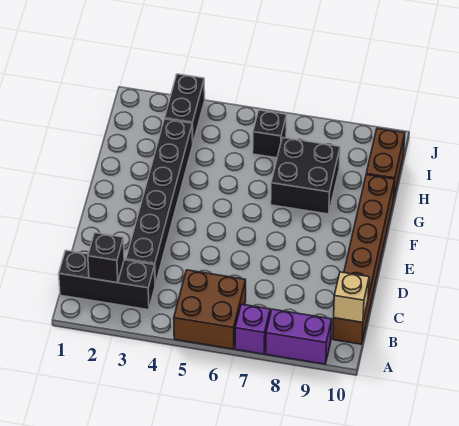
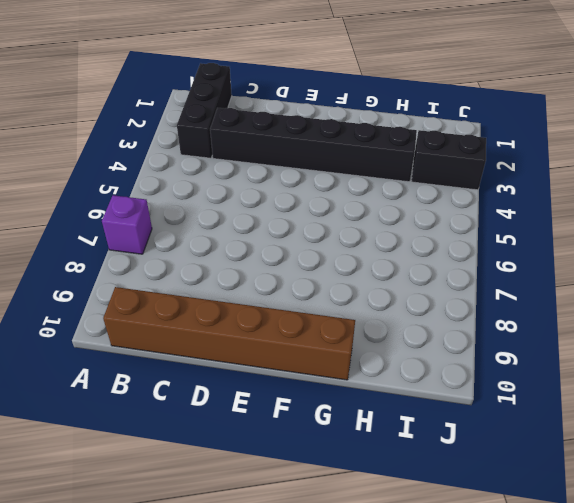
none -> brown 2x2 brick [174,270,246,349]
none -> purple 1x2 brick [266,309,332,364]
none -> black 2x2 brick [271,138,340,214]

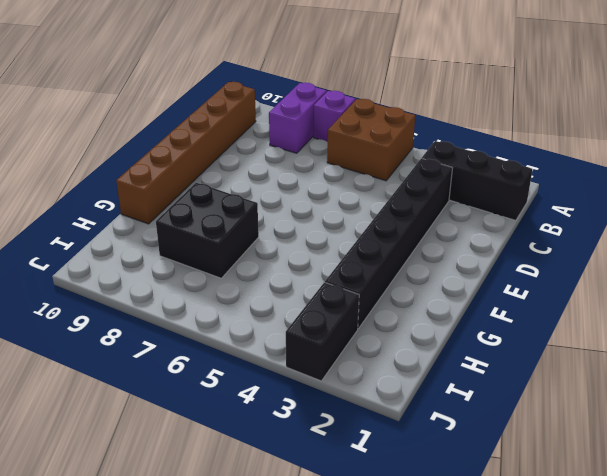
purple 1x2 brick [269,83,327,153] -> purple 1x2 brick turned to [266,309,332,364]
none -> brown 1x2 brick [366,128,405,200]
none -> black 1x1 brick [253,110,286,158]
none -> black 1x1 brick [88,233,124,283]

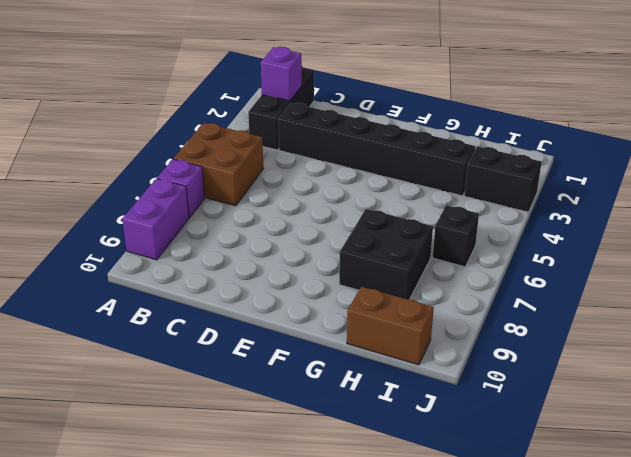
purple 1x1 brick [261,47,302,101] -> black 1x1 brick [88,233,124,283]
none -> brown 1x6 brick [333,175,395,344]
none -> tan 1x1 brick [334,272,369,322]

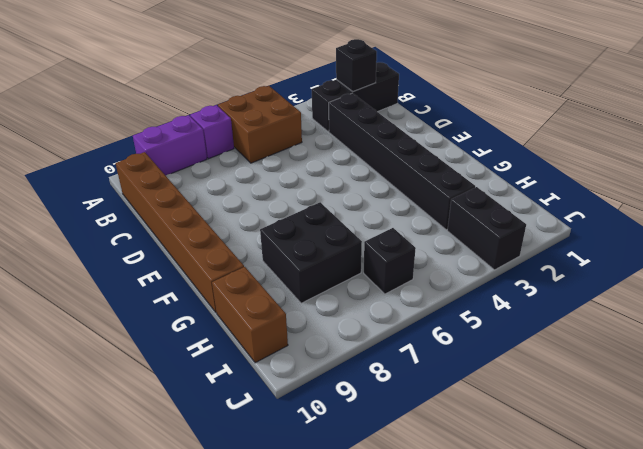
none -> tan 1x1 brick [334,272,369,322]

